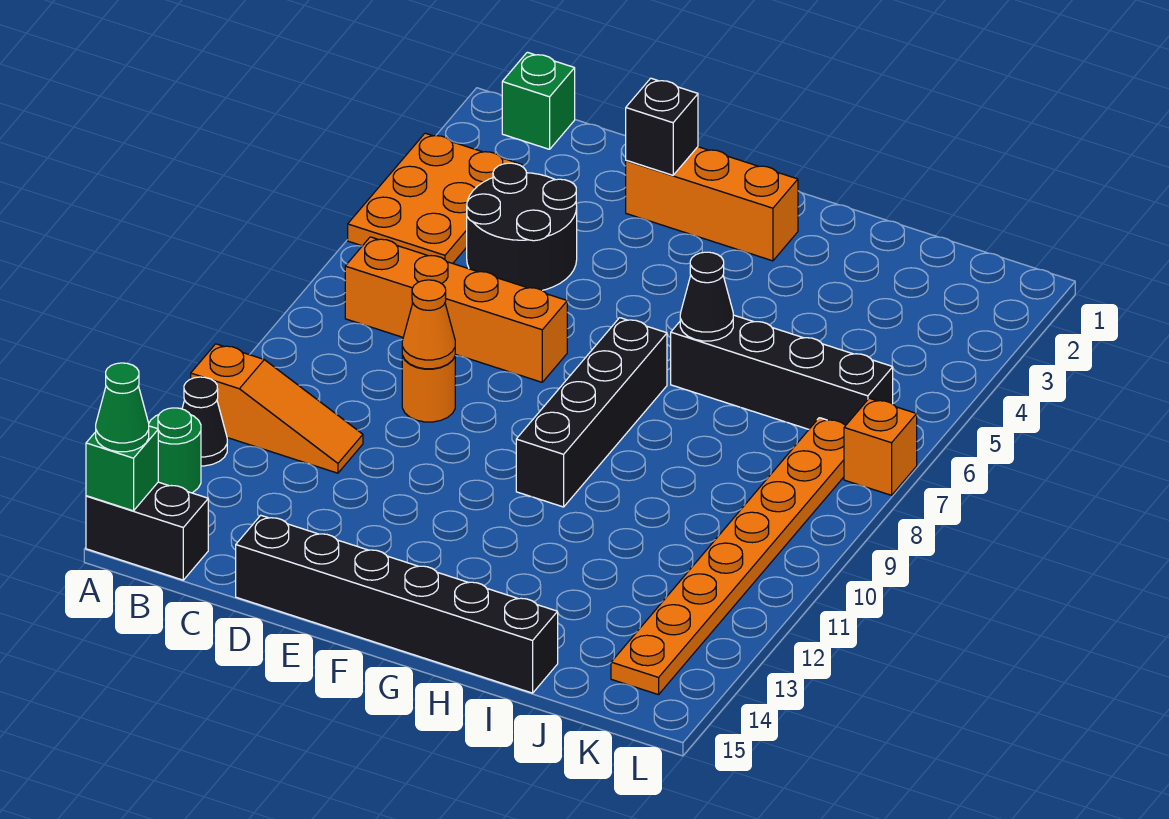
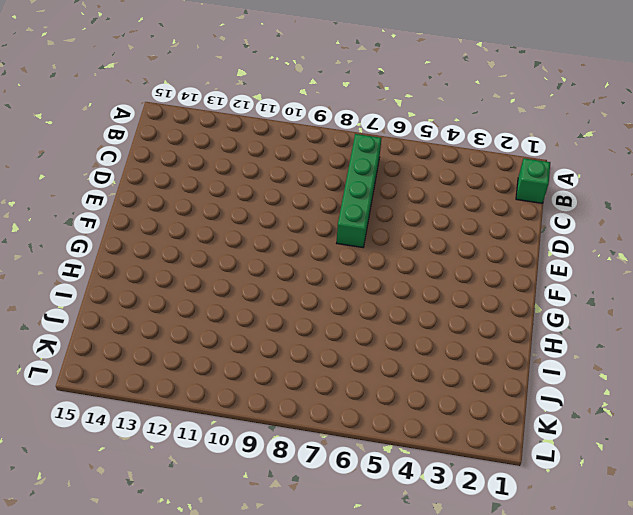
green 1x4 brick [337,134,381,247] -> orange 1x4 brick [345,237,567,382]
none -> orange 2x3 plate [348,133,522,263]
none -> orange 1x3 slope [191,344,363,473]
none -> black 1x1 cone [182,377,227,466]

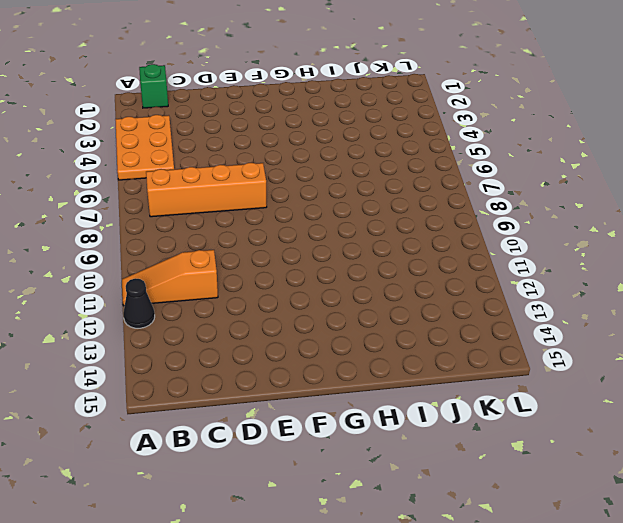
orange 1x3 slope [122,250,218,306] -> orange 1x3 slope turned to [191,344,363,473]
none -> green 1x1 round brick [149,408,201,493]
none -> black 1x2 brick [86,482,208,580]
none -> black 2x2 round brick [467,163,577,290]

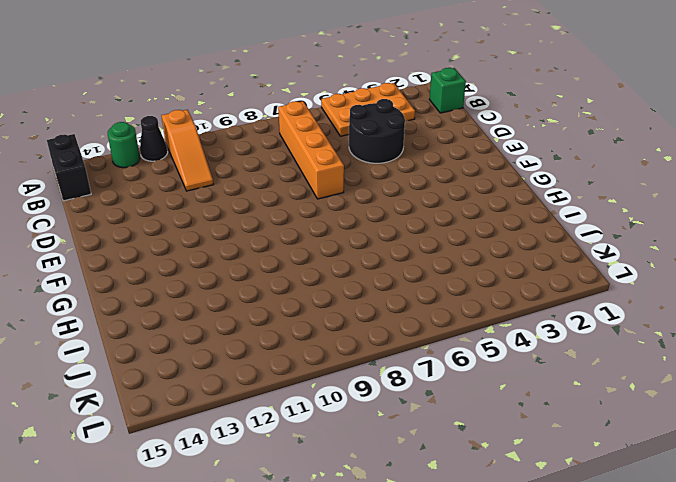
none -> orange 1x1 round brick [402,355,455,422]
none -> black 1x6 brick [236,515,558,693]
none -> orange 1x3 brick [626,147,798,261]

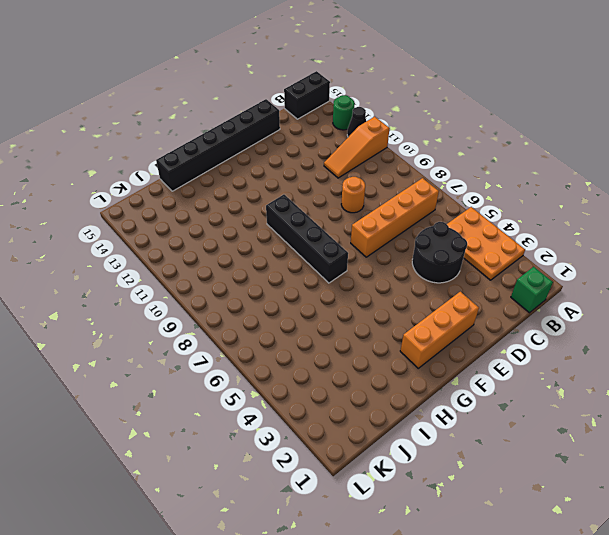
none -> black 1x4 brick [671,315,893,429]
none -> orange 1x8 plate [611,418,845,695]
none -> orange 1x1 brick [844,398,917,495]

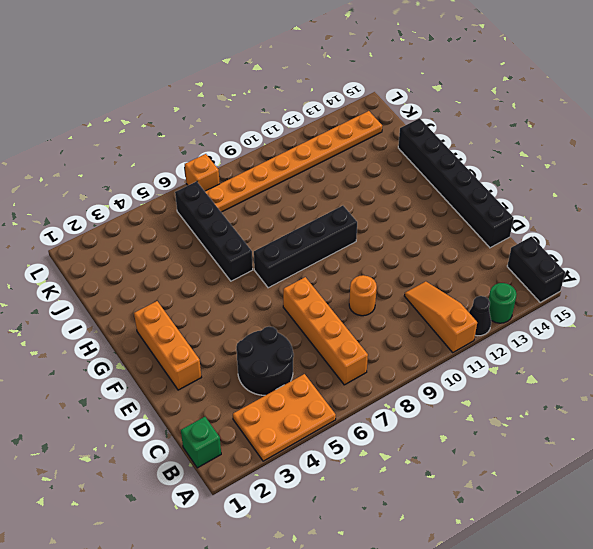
none -> green 1x1 brick [86,426,158,511]
none -> orange 1x1 cone [402,280,455,369]
none -> black 1x1 brick [626,78,698,175]

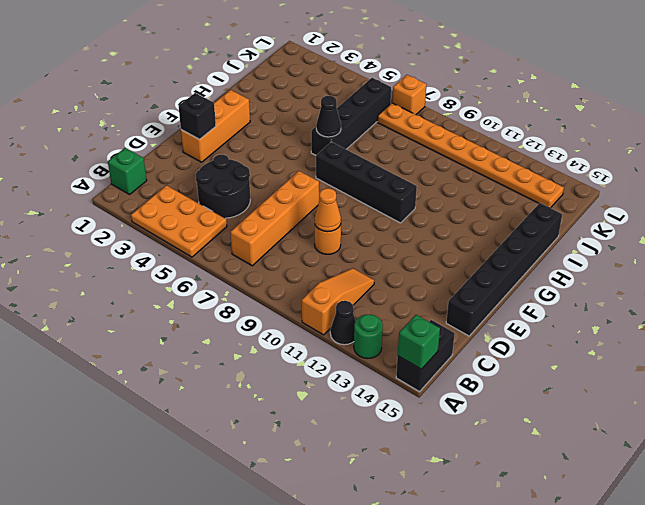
none -> green 1x1 cone [96,363,149,452]

